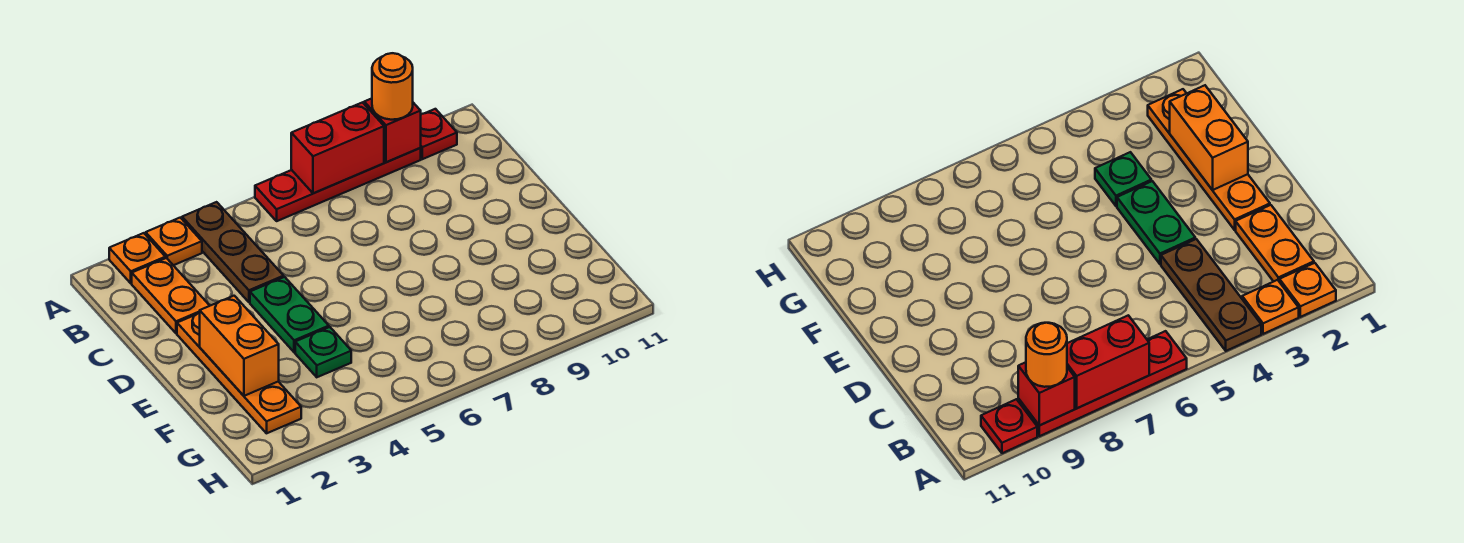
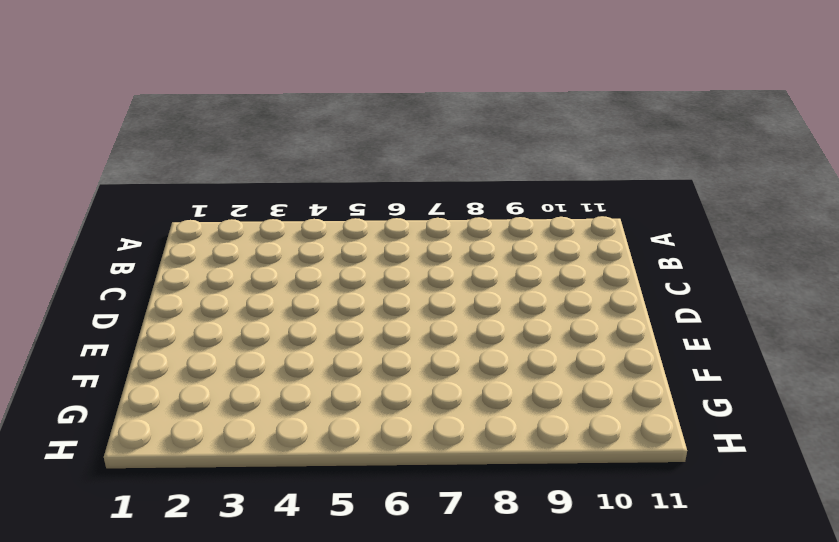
none -> orange 1x1 plate [109,233,165,283]
none -> orange 1x1 plate [146,218,202,265]
none -> brown 1x3 plate [182,202,284,302]

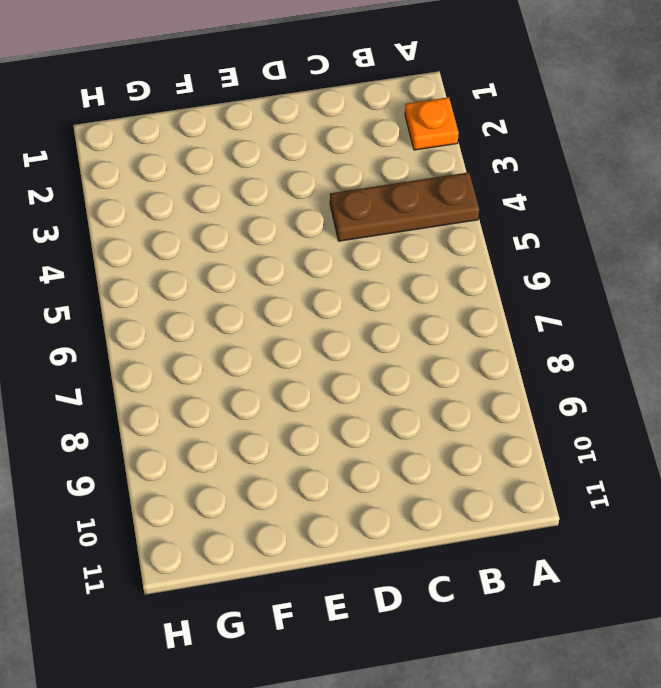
none -> orange 1x1 plate [146,218,202,265]
none -> red 1x4 plate [255,148,421,221]
none -> red 1x1 plate [421,109,457,159]

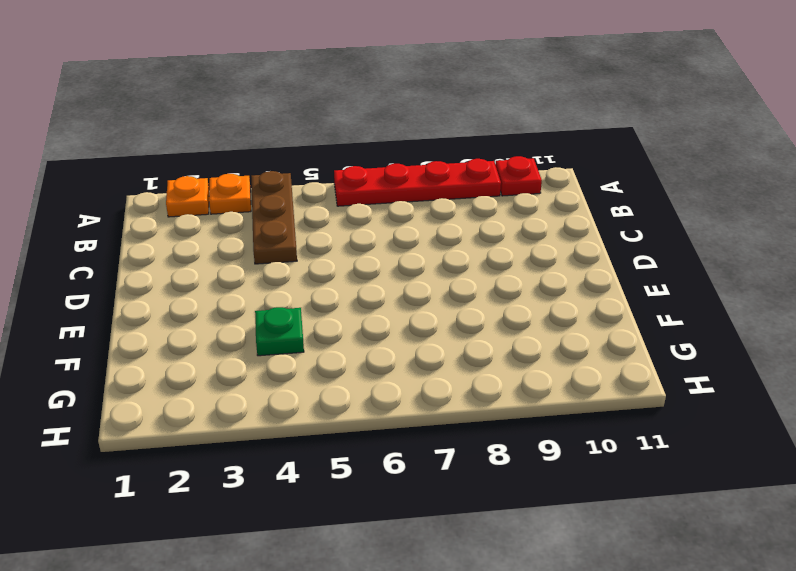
none -> orange 1x2 plate [132,258,210,333]
none -> orange 1x4 plate [177,313,301,433]
none -> green 1x2 plate [250,277,329,352]

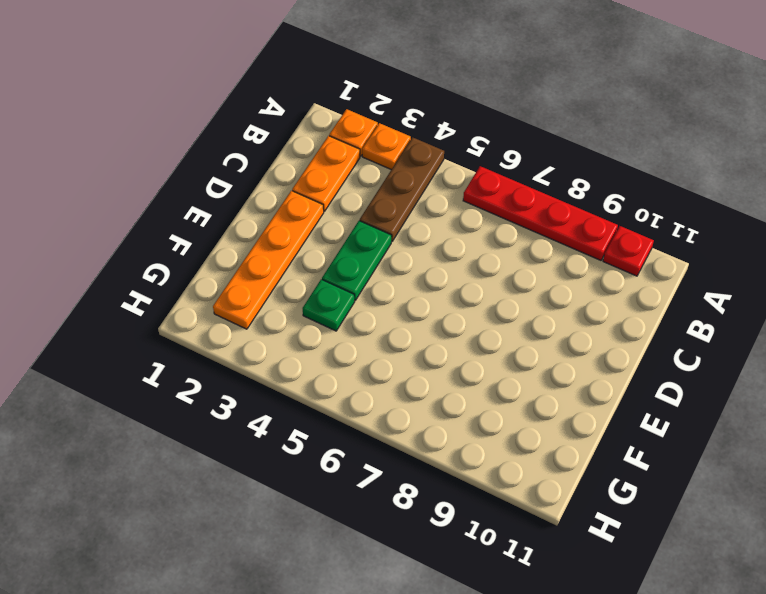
none -> red 1x2 brick [291,102,384,193]
none -> red 1x1 brick [364,98,421,162]
none -> orange 1x2 brick [200,296,279,396]

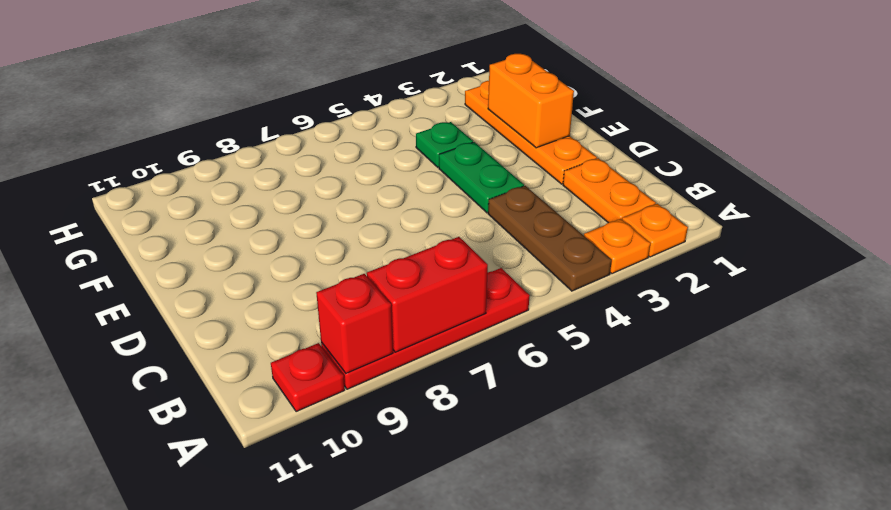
none -> orange 1x1 round brick [372,53,413,120]

